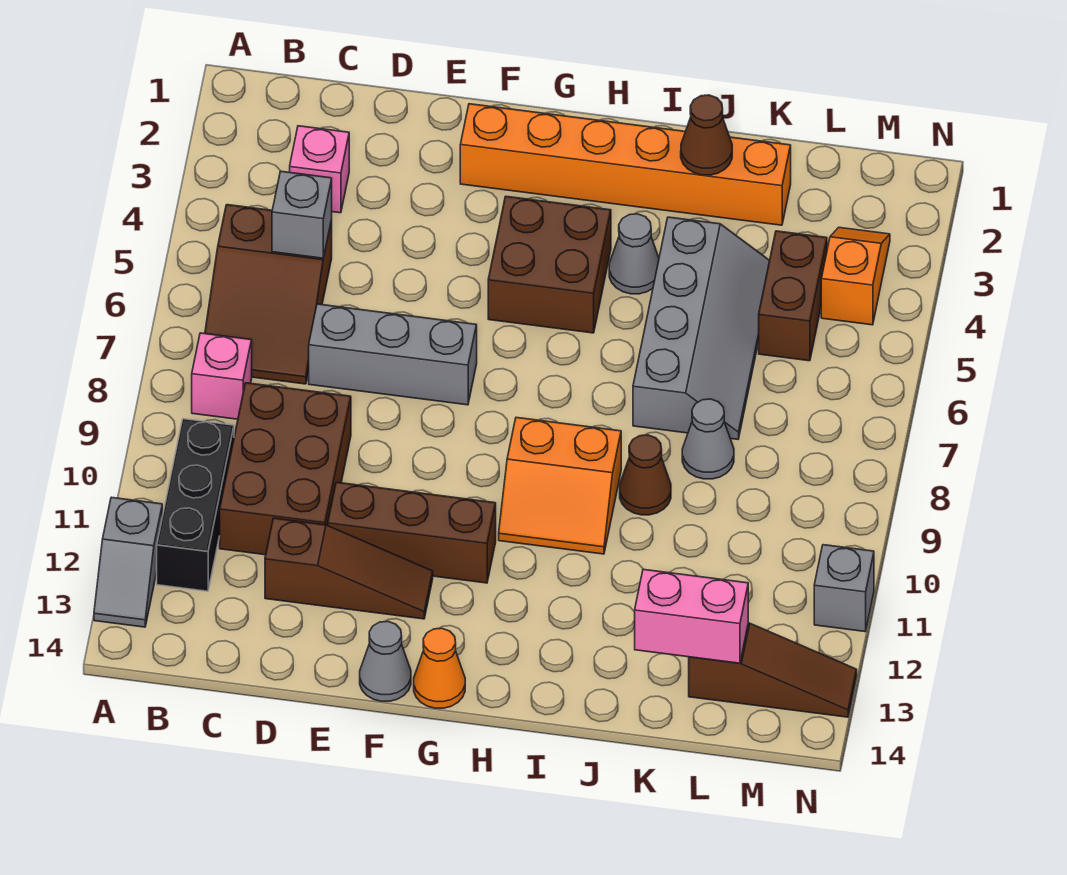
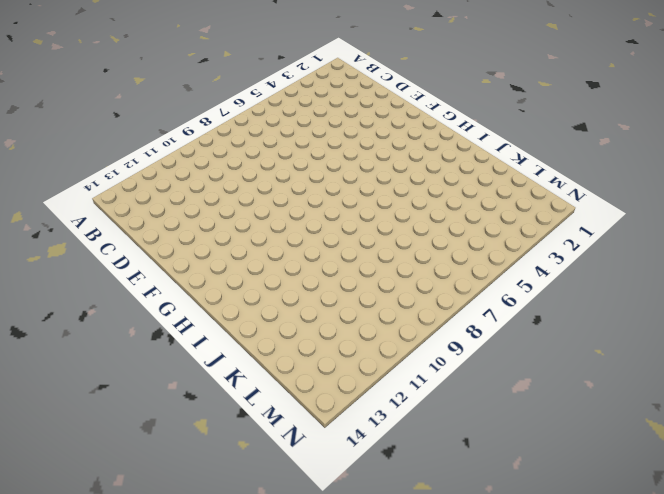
none -> grey 1x2 slope [94,497,162,627]
none -> brown 2x3 slope [205,205,332,384]
none -> pink 1x1 brick [192,333,252,419]

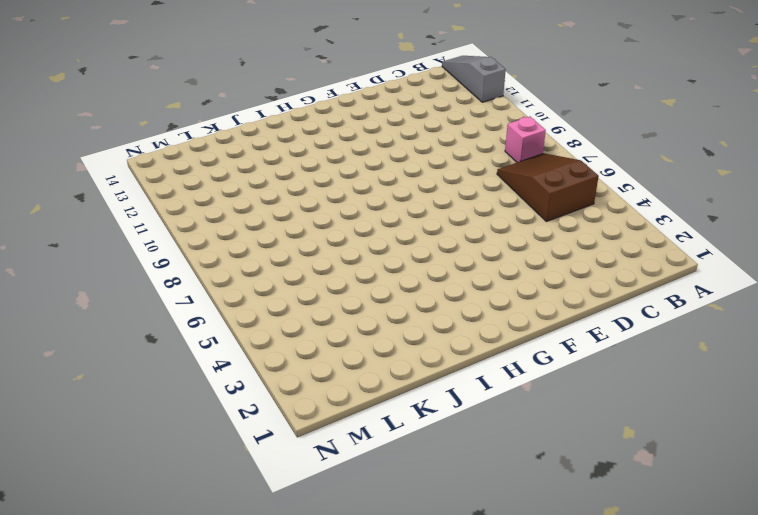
grey 1x3 slope [442,56,506,102] -> grey 1x2 slope [94,497,162,627]
none -> black 1x3 brick [157,419,234,591]
none -> pink 1x1 brick [290,126,349,213]
none -> brown 2x3 brick [220,383,351,555]

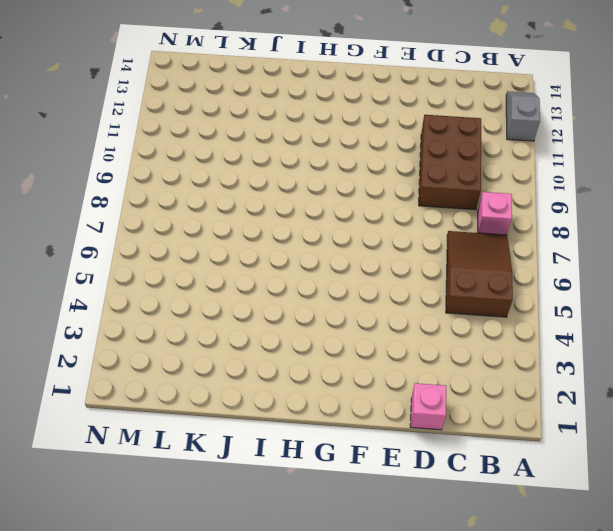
pink 1x1 brick [410,383,446,430] -> pink 1x1 brick moved to [290,126,349,213]
none -> black 1x3 brick [157,419,234,591]
none -> grey 1x3 brick [309,304,477,405]
none -> brown 1x3 slope [265,518,433,619]

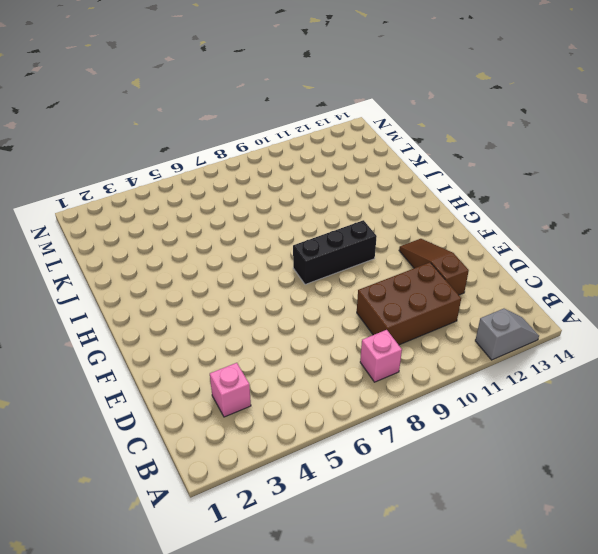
black 1x3 brick [293,220,377,285] -> black 1x3 brick moved to [157,419,234,591]
none -> brown 2x3 slope [205,205,332,384]
none -> grey 1x3 brick [309,304,477,405]
none -> brown 1x3 brick [328,482,496,583]

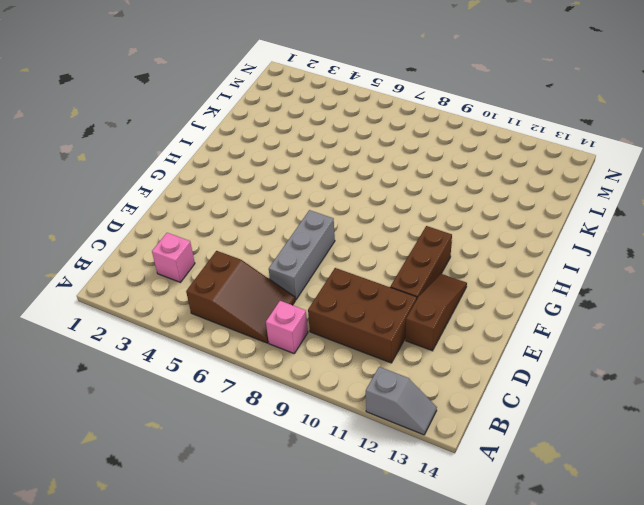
none -> black 1x3 brick [157,419,234,591]
none -> orange 1x6 brick [460,104,791,225]
none -> grey 1x1 cone [360,621,411,701]

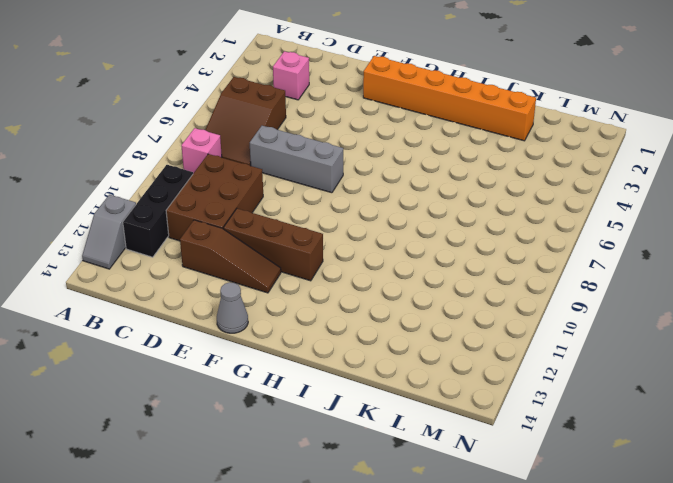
none -> brown 2x2 brick [488,196,611,333]
none -> orange 1x1 cone [414,628,465,708]
none -> orange 2x2 slope [499,417,621,554]

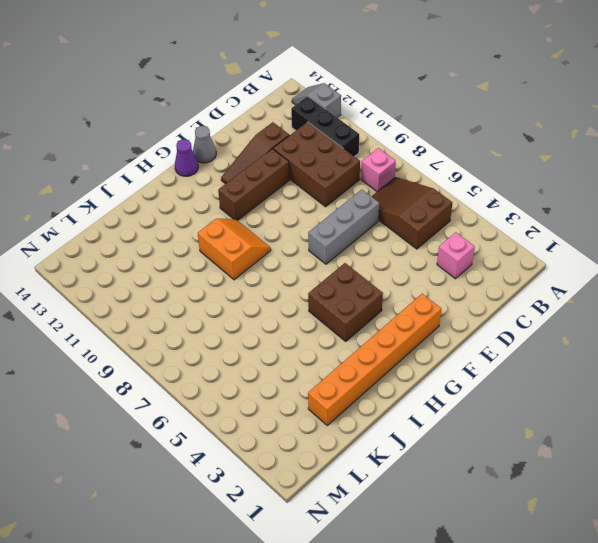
purple 1x1 cone [175,140,198,176] -> orange 1x1 cone [414,628,465,708]
orange 2x2 slope [198,219,271,280] -> orange 2x2 slope turned to [499,417,621,554]
none -> grey 1x1 cone [609,214,659,294]
none -> grey 2x4 slope [633,217,770,439]
none -> brown 1x1 cone [620,435,671,515]

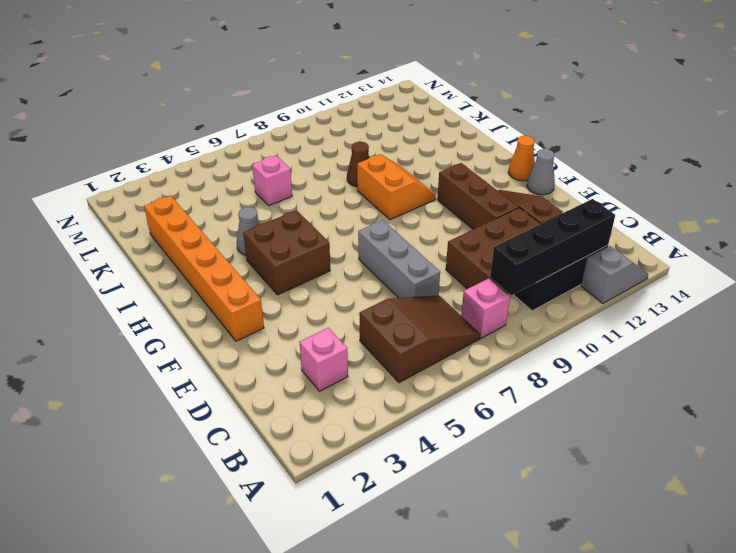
black 1x4 brick [490,199,615,295] -> none
pink 1x1 brick [252,156,292,206] -> grey 2x4 slope [633,217,770,439]
none -> grey 1x1 cone [682,399,734,479]
none -> brown 1x2 brick [759,231,827,361]
none -> brown 1x3 slope [689,623,857,717]

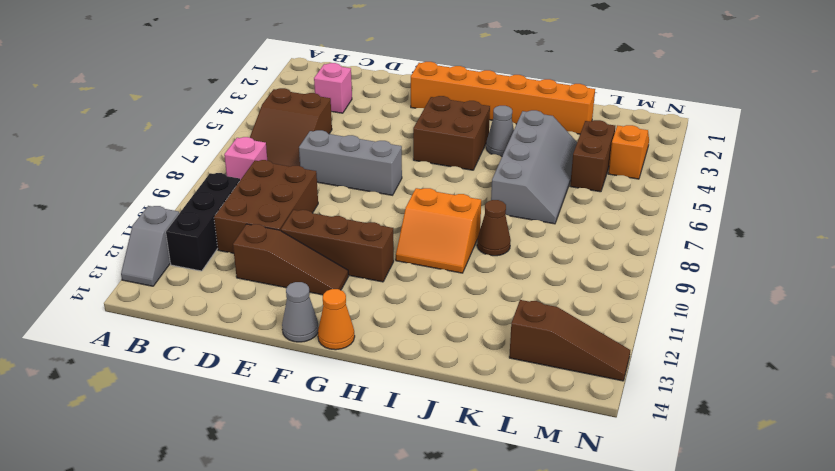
none -> grey 1x1 cone [682,399,734,479]
none -> grey 1x1 brick [814,545,874,632]
none -> grey 1x1 brick [272,171,332,258]

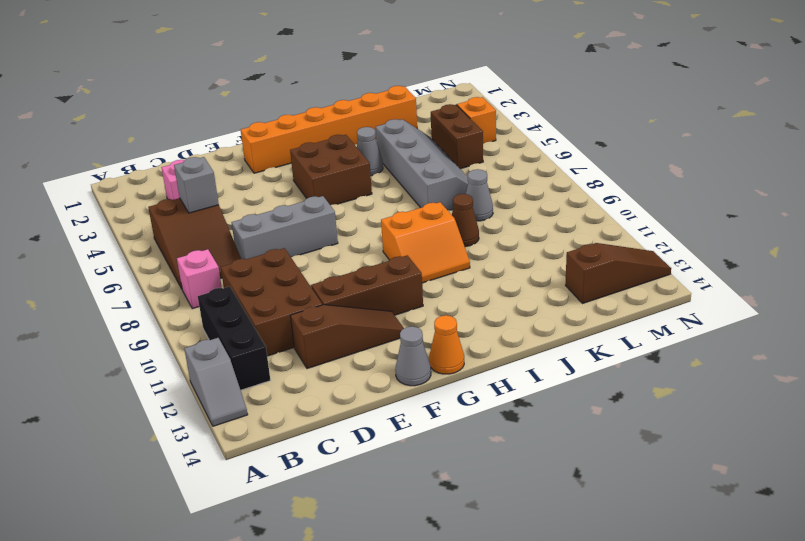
none -> grey 1x1 brick [814,545,874,632]
none -> brown 1x1 cone [681,95,732,175]
none -> pink 1x2 brick [635,569,748,663]

